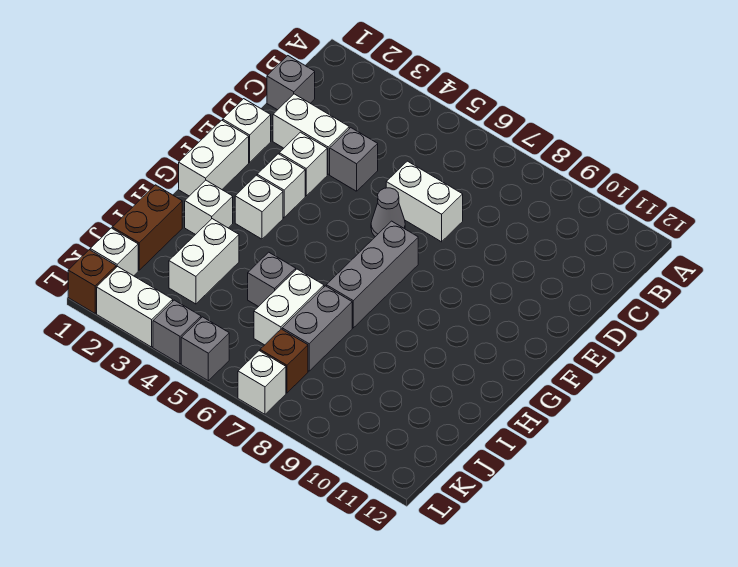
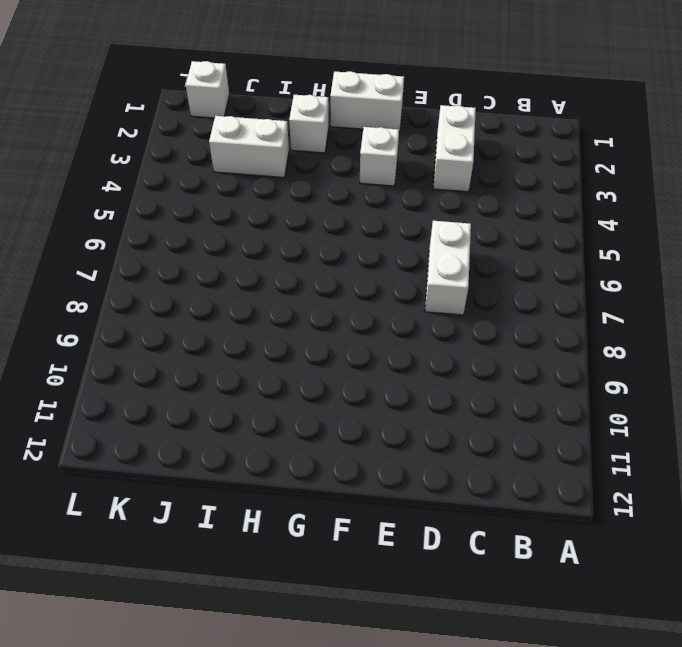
none -> grey 1x1 brick [267,56,315,110]
none -> grey 1x1 brick [330,128,378,191]
none -> white 1x1 brick [223,99,271,162]

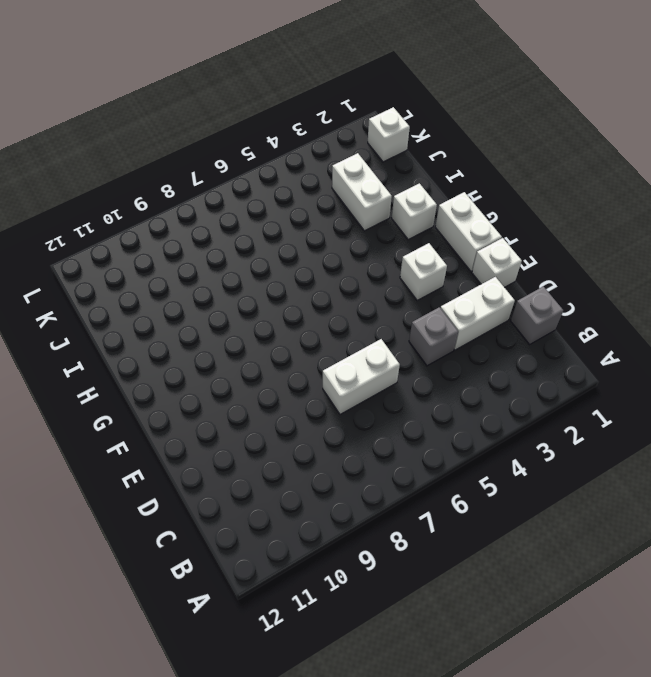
none -> white 1x1 brick [279,132,327,196]
none -> grey 1x1 cone [371,188,405,237]
none -> grey 1x3 brick [326,221,418,328]

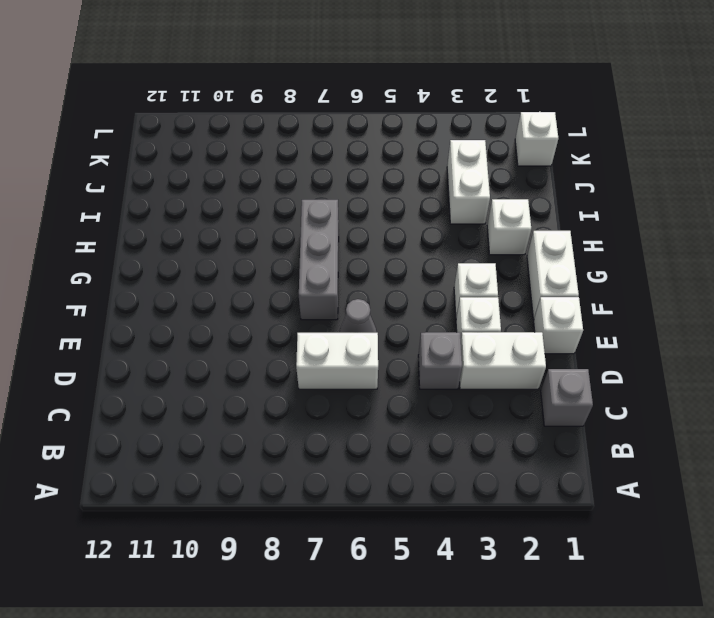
none -> white 1x1 brick [235,175,283,239]
none -> brown 1x2 brick [112,185,182,270]
none -> grey 1x1 brick [248,252,296,307]

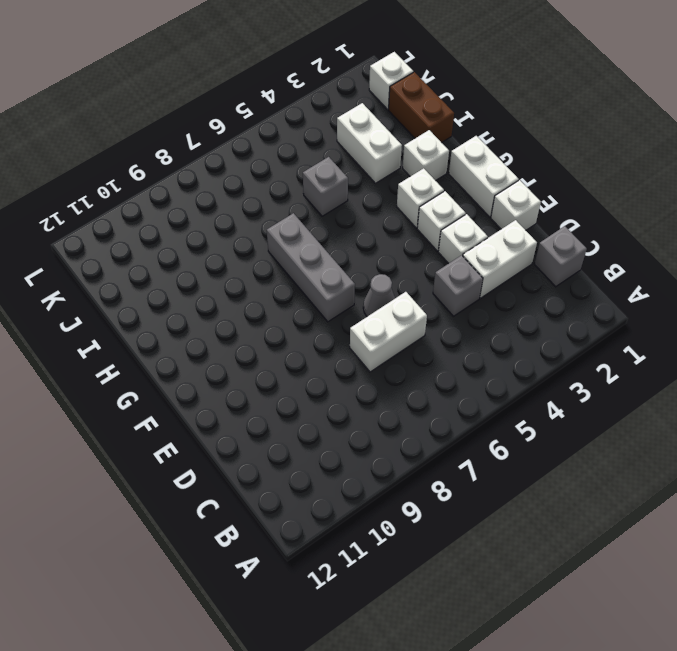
none -> white 1x2 brick [254,269,324,345]
none -> grey 1x2 brick [282,286,352,371]
none -> brown 1x1 brick [260,329,308,393]

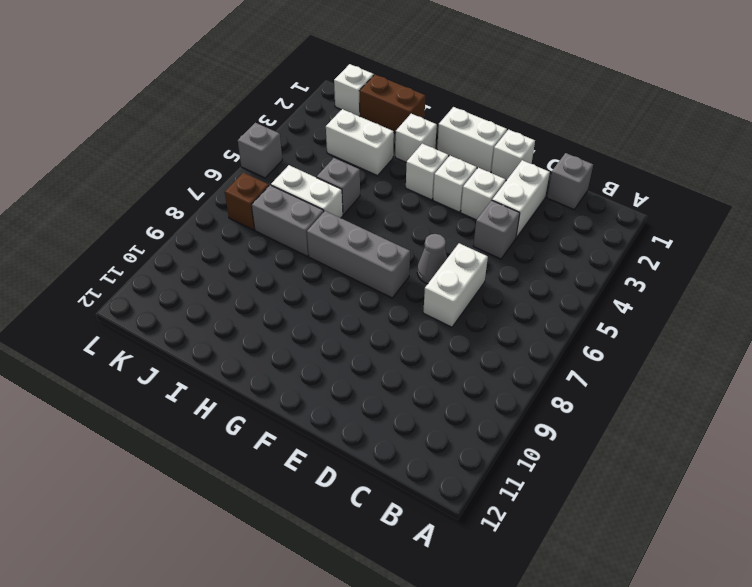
none -> brown 1x1 brick [68,250,116,313]
none -> white 1x2 brick [97,266,173,347]
none -> grey 1x1 brick [153,300,201,364]

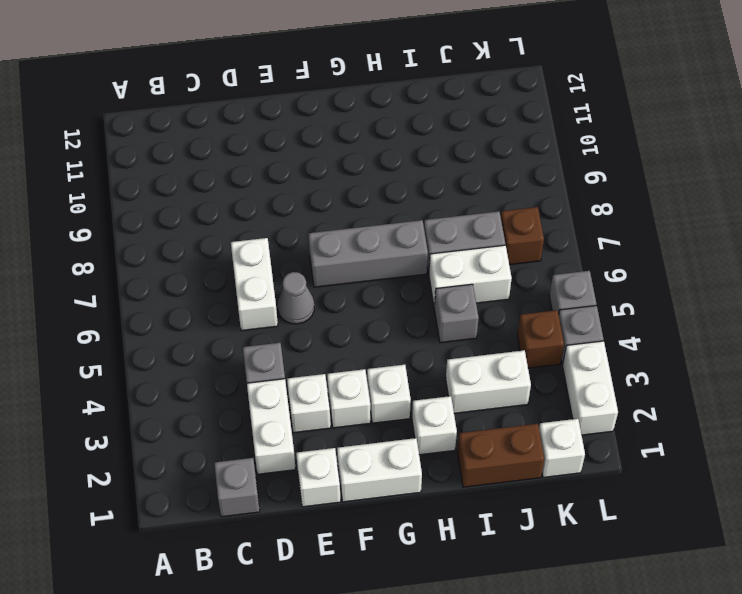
brown 1x1 brick [517,310,564,368] -> brown 1x1 brick moved to [68,250,116,313]
none -> white 1x1 brick [238,351,286,414]

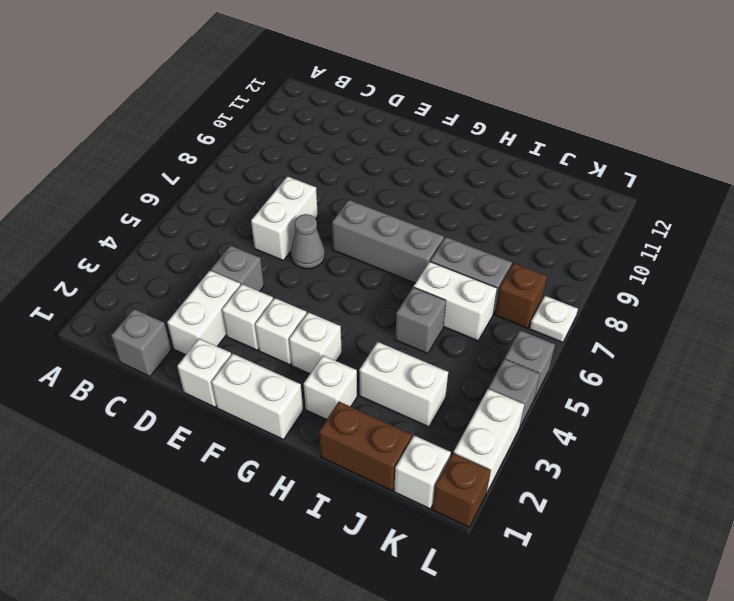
white 1x1 plate [530,296,578,342] -> white 1x1 brick [238,351,286,414]

